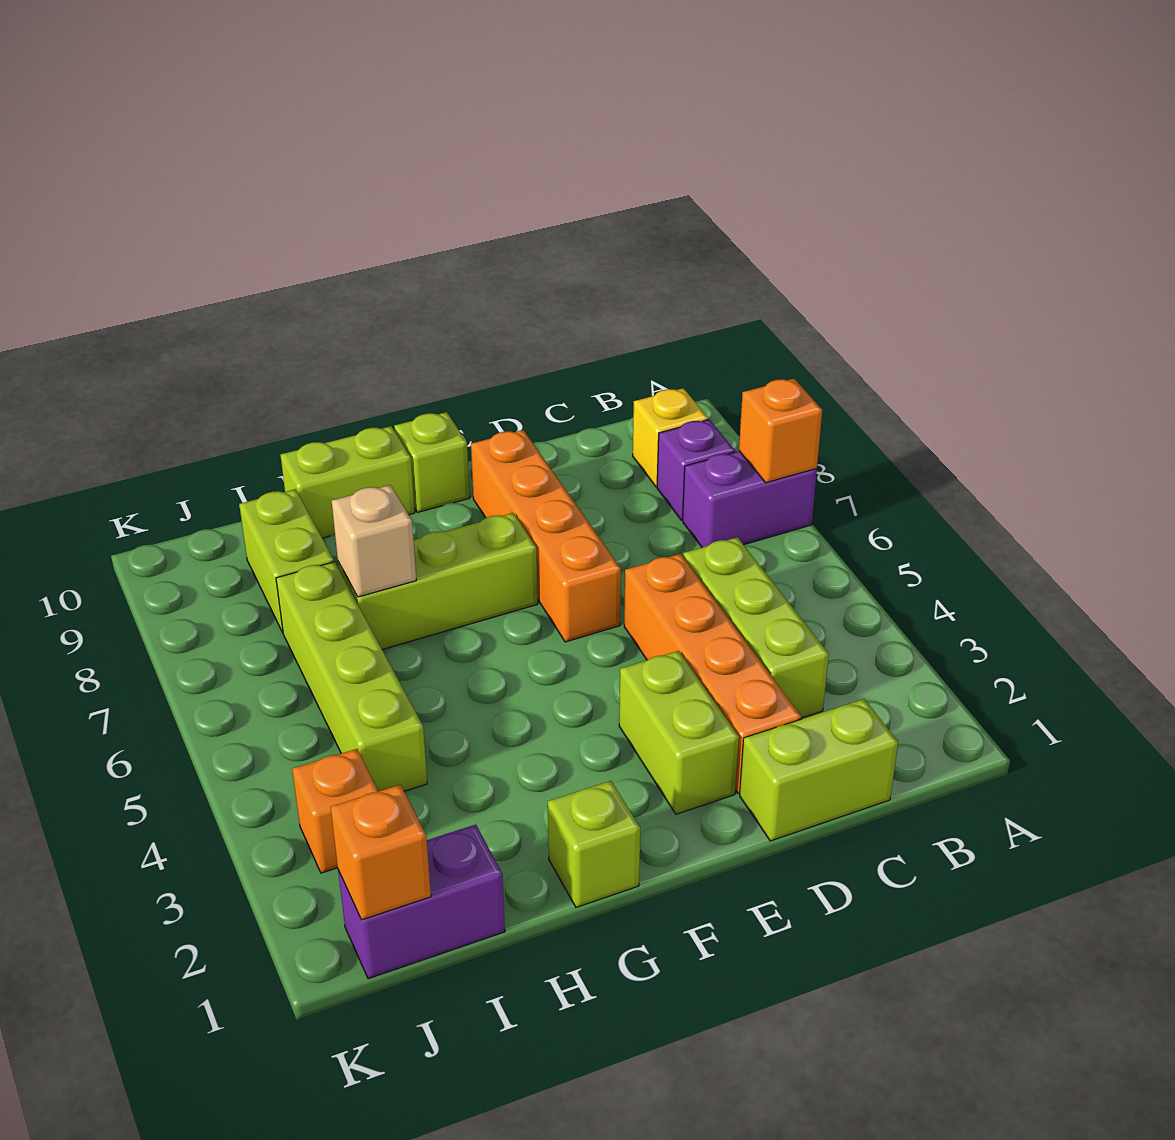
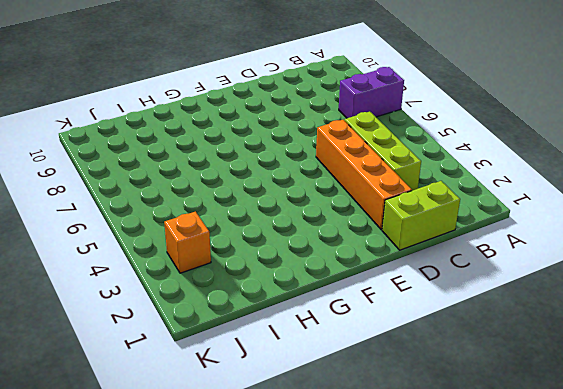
none -> purple 1x1 brick [657,420,735,520]
none -> yellow 1x1 brick [633,388,708,487]
none -> lime 1x2 brick [619,651,739,814]

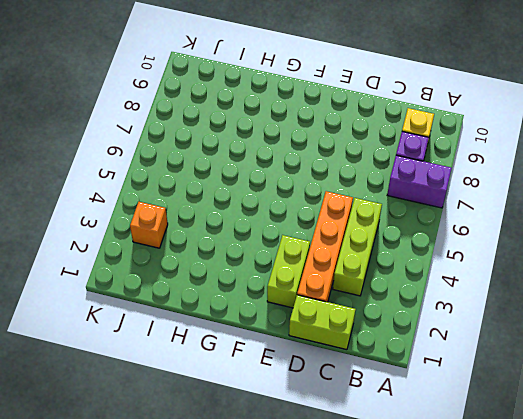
none -> orange 1x4 brick [471,430,621,642]
none -> lime 1x3 brick [338,513,538,649]
none -> lime 1x1 brick [394,412,470,512]

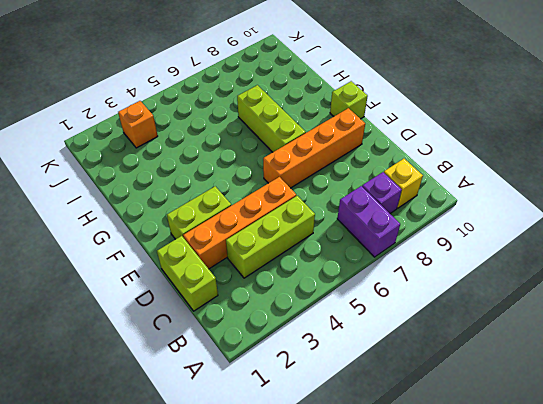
none -> lime 1x1 brick [548,781,640,907]
none -> lime 1x2 brick [281,426,415,538]
none -> purple 1x2 brick [338,825,505,979]

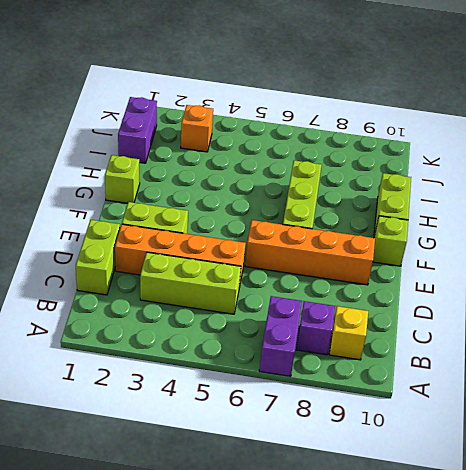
none -> lime 1x4 brick [276,562,427,791]
none -> lime 1x2 brick [239,489,334,633]
none -> orange 1x1 brick [739,379,822,483]

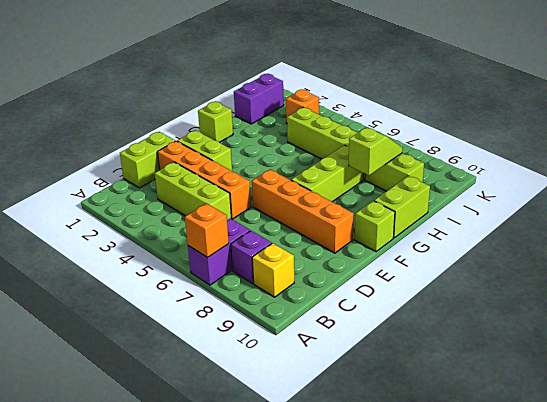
lime 1x2 slope [349,127,403,176] -> none
none -> tan 1x1 brick [332,485,416,597]
none -> orange 1x1 brick [331,785,431,920]

